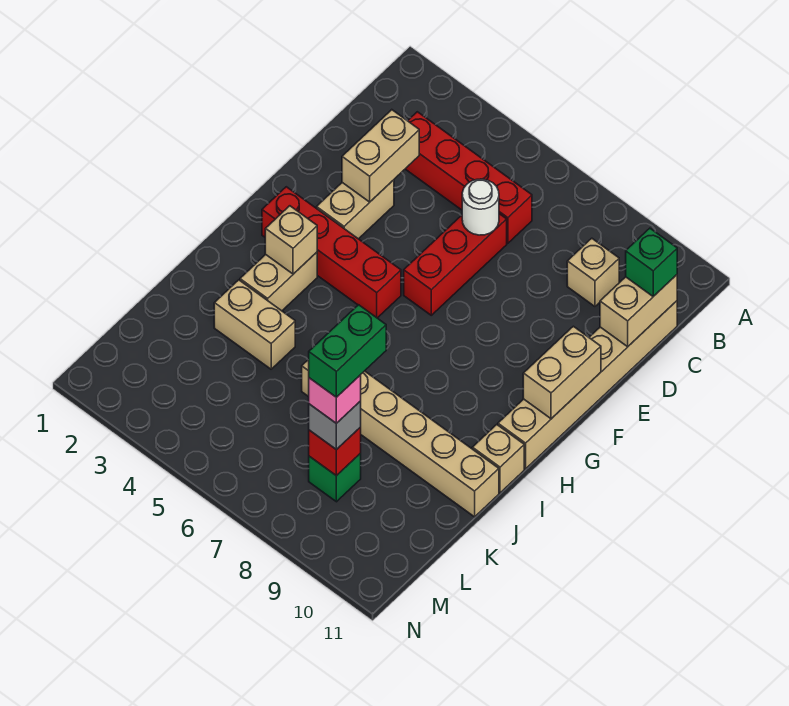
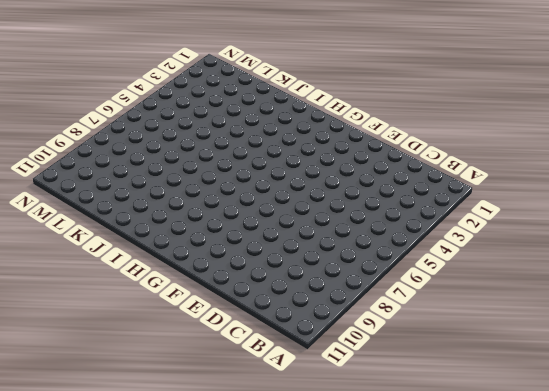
none -> red 1x4 brick [406,112,532,243]
none -> tan 1x1 brick [567,238,619,306]
none -> tan 1x6 brick [498,301,677,469]

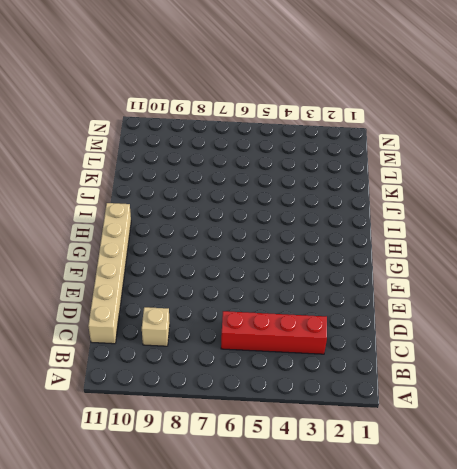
none -> red 1x3 brick [404,214,507,315]
none -> tan 1x2 brick [317,180,394,239]
none -> red 1x4 brick [262,187,401,318]

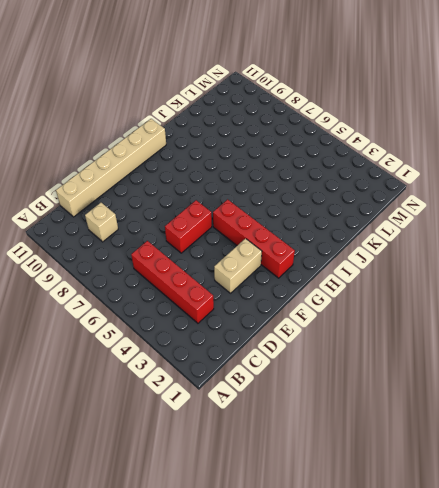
red 1x2 brick [165,200,212,253] -> red 1x3 brick [404,214,507,315]
none -> tan 1x2 brick [240,252,317,311]
none -> tan 1x1 brick [472,425,524,493]
none -> tan 1x2 brick [214,280,295,369]

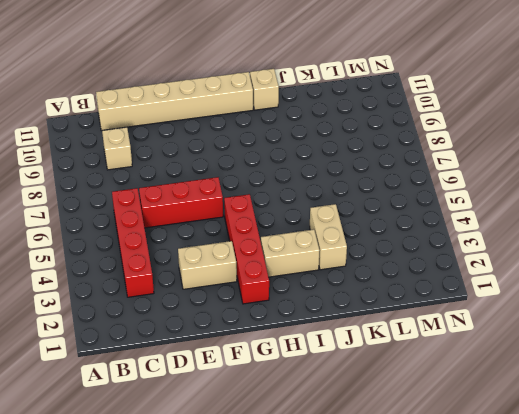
none -> tan 1x6 brick [302,359,499,517]
none -> green 1x1 brick [309,453,361,502]
none -> tan 1x2 brick [600,275,677,347]

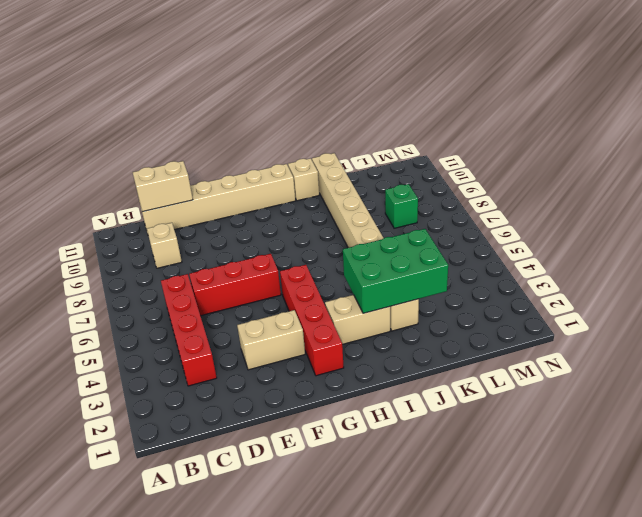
green 2x3 brick [343,229,448,313] -> none
none -> tan 1x2 brick [342,110,419,202]
none -> white 1x1 round brick [462,179,499,235]
none -> tan 1x2 brick [523,326,601,419]

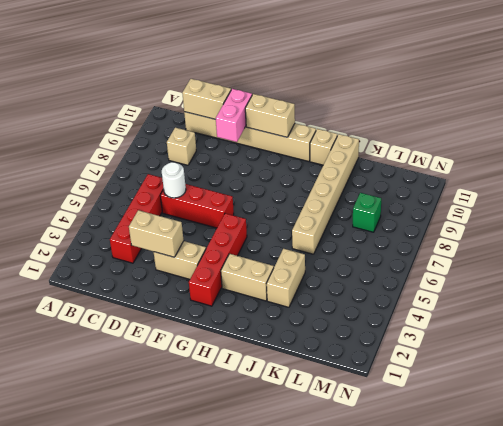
pink 1x2 brick [215,89,252,142] -> none
none -> tan 1x1 brick [265,206,317,274]
none -> red 1x1 brick [309,427,361,476]
none -> green 1x1 brick [626,228,677,296]

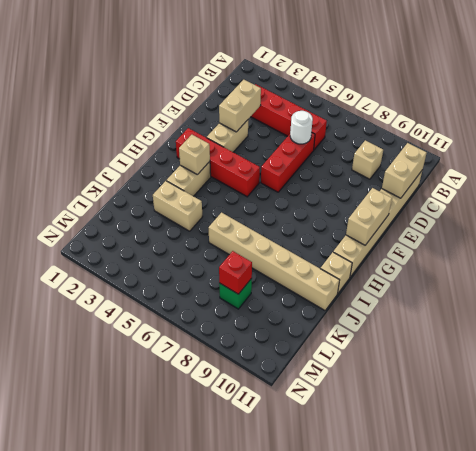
none -> green 1x1 brick [626,228,677,296]
none -> grey 1x1 brick [309,401,361,450]
none -> pink 1x1 brick [309,375,361,423]

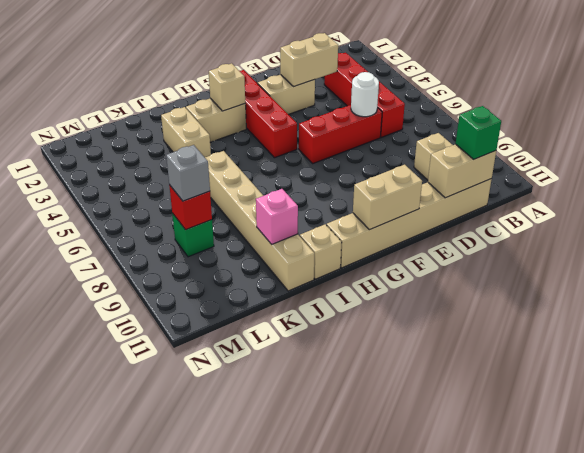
pink 1x1 brick [256,189,298,244] -> pink 1x1 brick moved to [309,375,361,423]
none -> green 1x2 brick [309,305,386,397]

